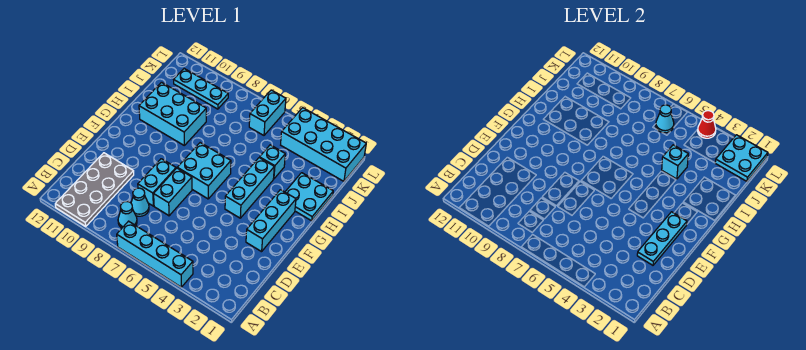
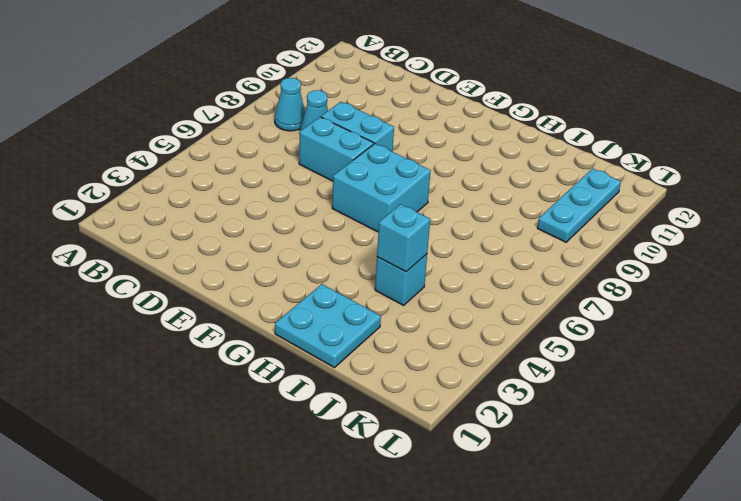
none -> cyan 1x4 brick [117,221,193,287]
none -> grey 2x4 plate [55,153,134,226]
none -> cyan 1x3 brick [246,190,296,252]

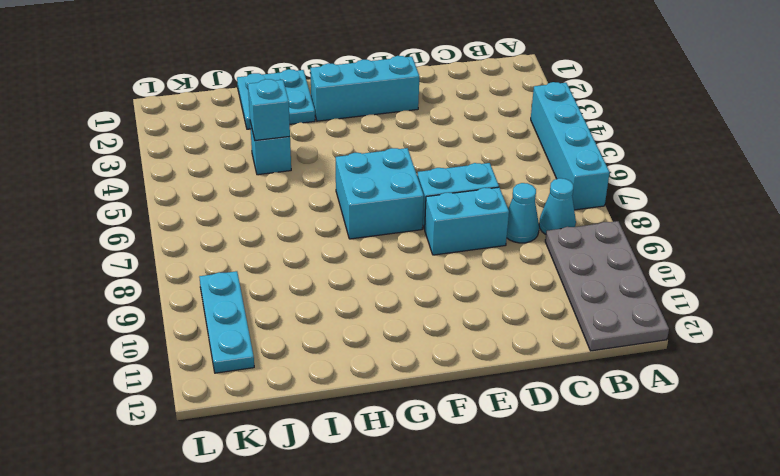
grey 2x4 plate [545,221,669,351] -> grey 2x4 plate turned to [55,153,134,226]
none -> cyan 1x3 brick [225,158,274,218]
none -> cyan 2x3 brick [139,82,206,145]
none -> cyan 2x4 brick [281,108,366,181]

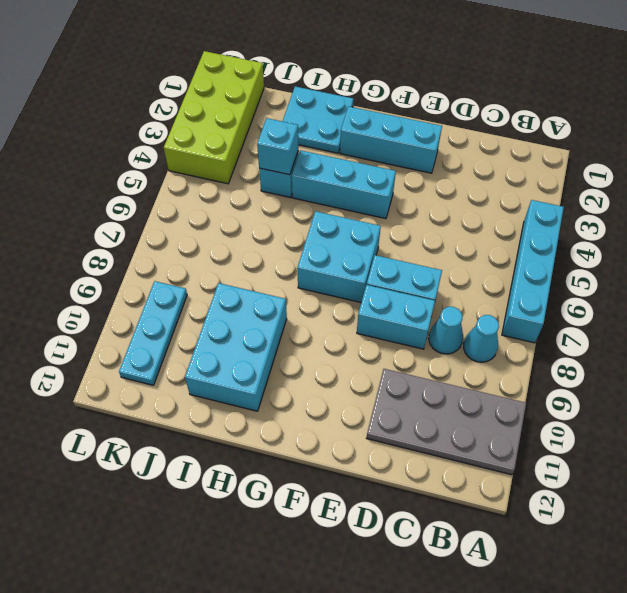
lime 2x4 brick [164,51,264,184] -> cyan 2x4 brick [281,108,366,181]
none -> cyan 1x2 brick [249,90,286,135]
none -> cyan 1x3 plate [637,212,687,265]
none -> cyan 2x2 plate [715,135,768,181]

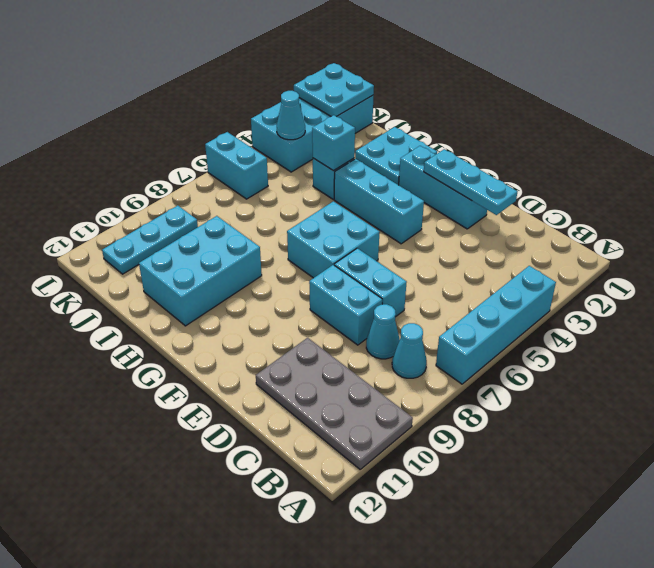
cyan 1x1 cone [277,91,305,140] -> cyan 1x1 cone moved to [656,105,674,133]
none -> red 1x1 cone [698,111,716,138]

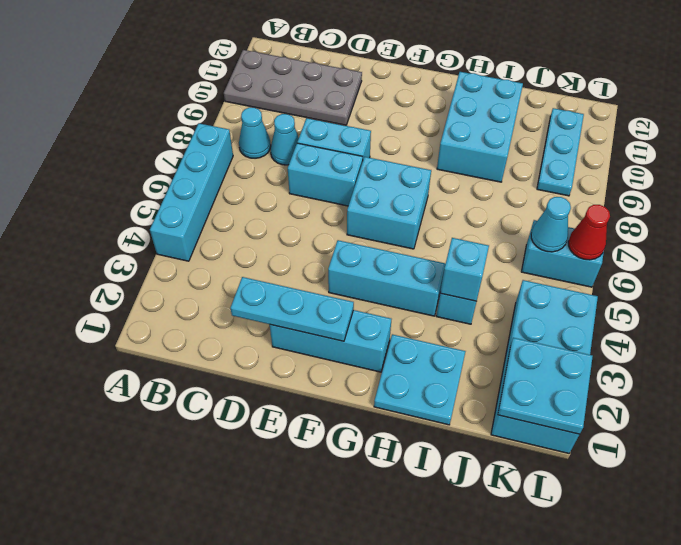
red 1x1 cone [568,205,610,260] -> red 1x1 cone moved to [698,111,716,138]

